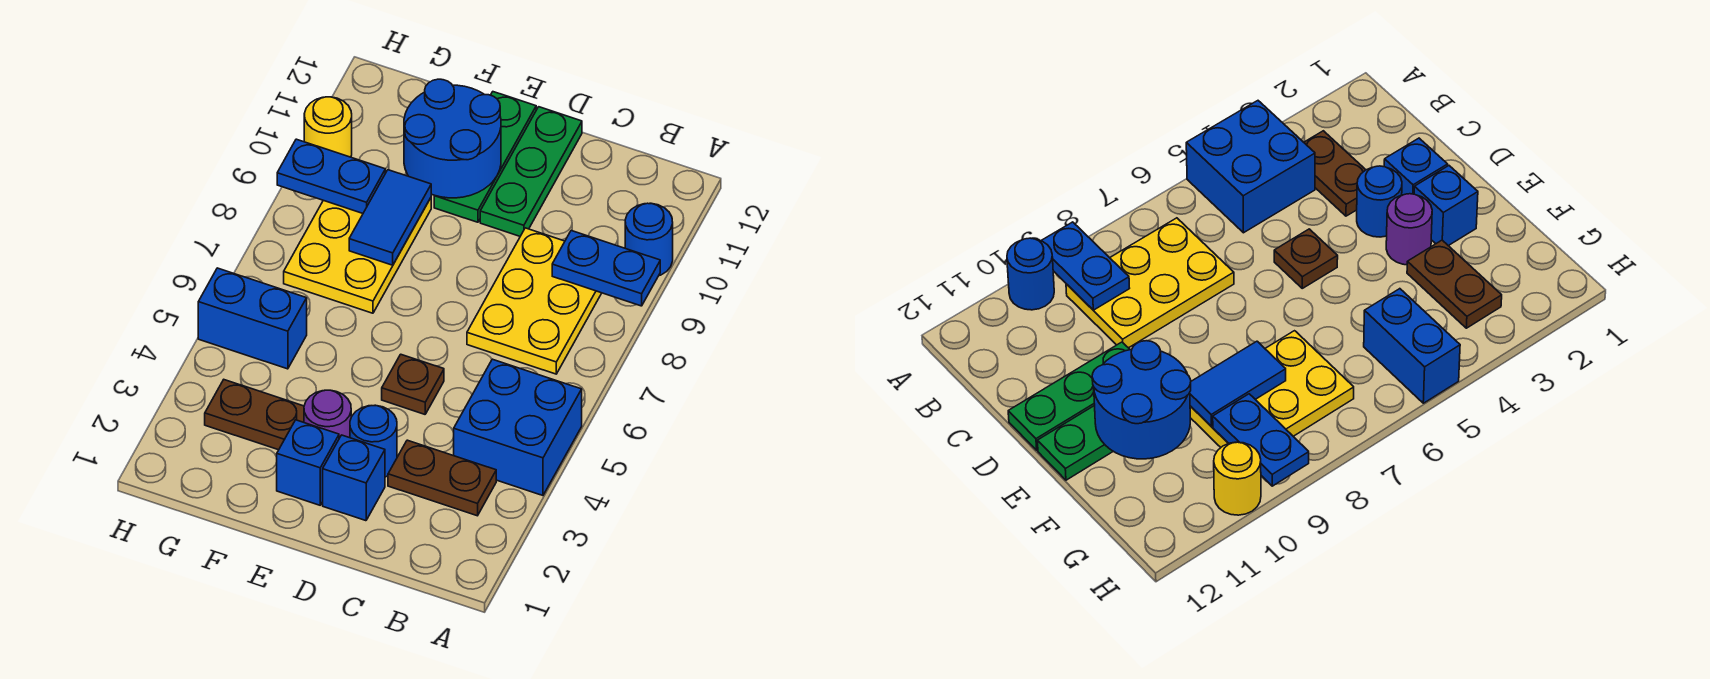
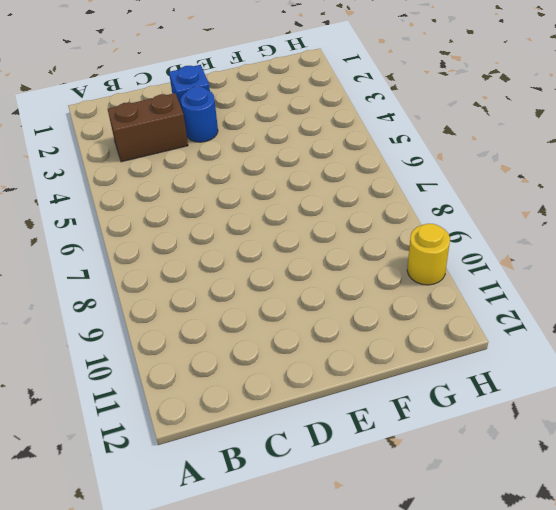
brown 1x2 brick [108,93,188,162] -> brown 1x2 plate [388,440,496,516]
none -> blue 2x2 brick [454,359,582,495]
none -> blue 1x1 round brick [625,203,673,276]
none -> yellow 2x3 plate [467,228,601,374]

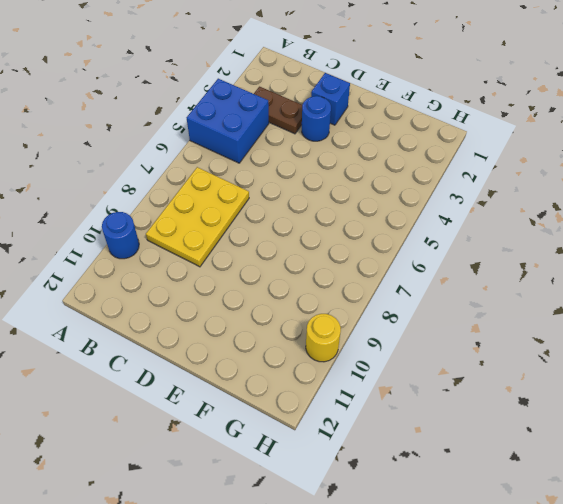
none -> brown 1x1 plate [382,354,444,414]
none -> green 1x3 plate [480,107,582,236]
none -> blue 1x1 brick [277,420,339,505]

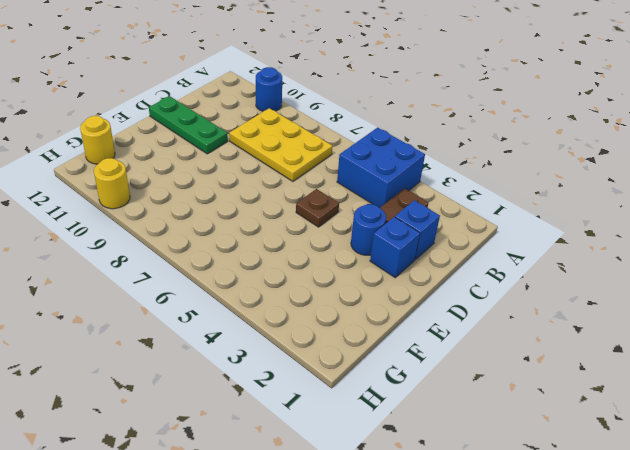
blue 1x1 brick [395,200,440,260] -> blue 1x1 brick moved to [277,420,339,505]
yellow 1x1 round brick [80,116,115,164] -> none
none -> purple 1x1 round brick [304,390,351,438]
none -> green 1x3 plate [434,92,536,222]
none -> brown 1x2 plate [205,380,304,450]

